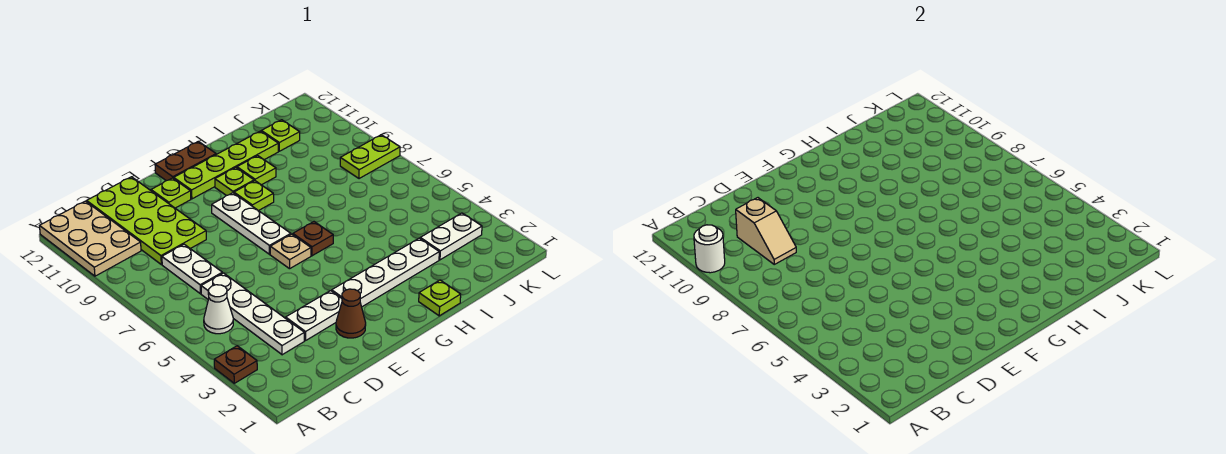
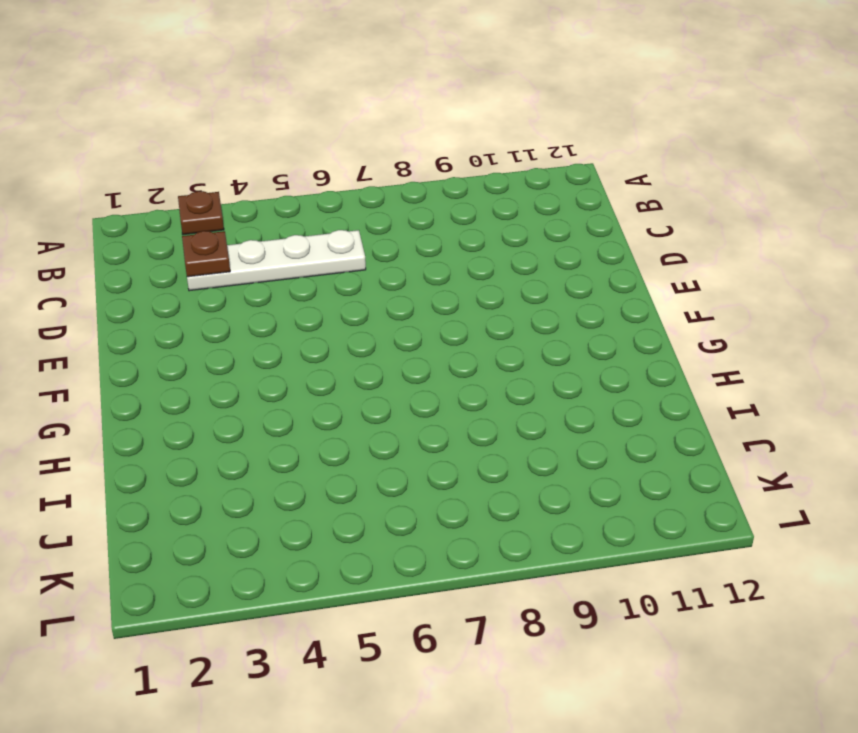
brown 1x1 plate [182,231,230,277] -> brown 1x1 plate moved to [293,222,333,256]
none -> tan 2x3 plate [40,201,141,276]
none -> white 1x1 cone [204,285,233,334]
none -> white 1x2 plate [162,244,222,294]

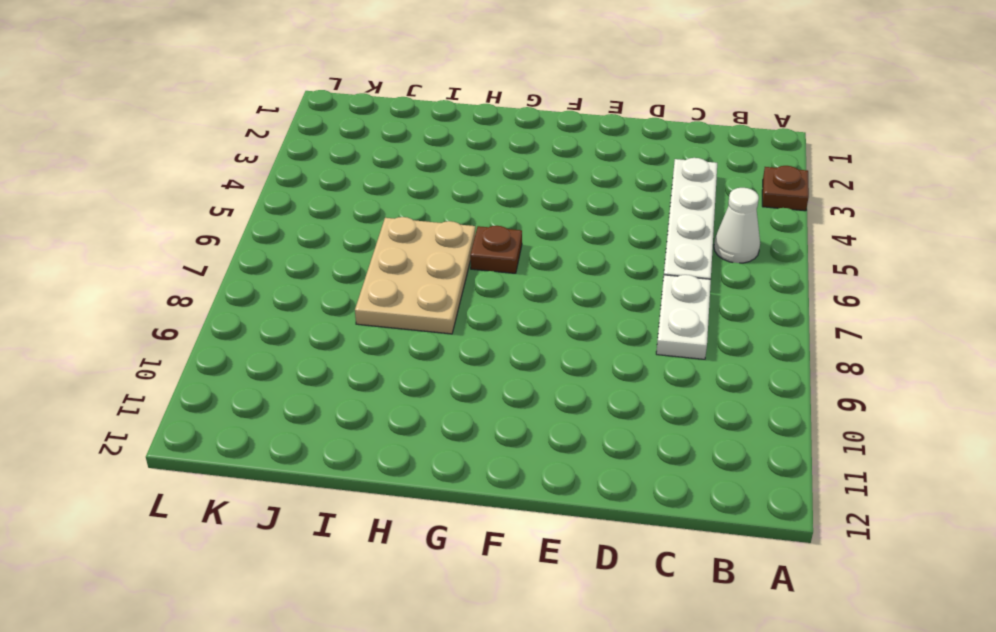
tan 2x3 plate [355,217,475,334] -> tan 2x3 plate moved to [40,201,141,276]
none -> lime 2x4 plate [87,177,206,264]
none -> white 1x2 plate [286,291,342,340]
none -> brown 1x1 cone [336,289,366,338]

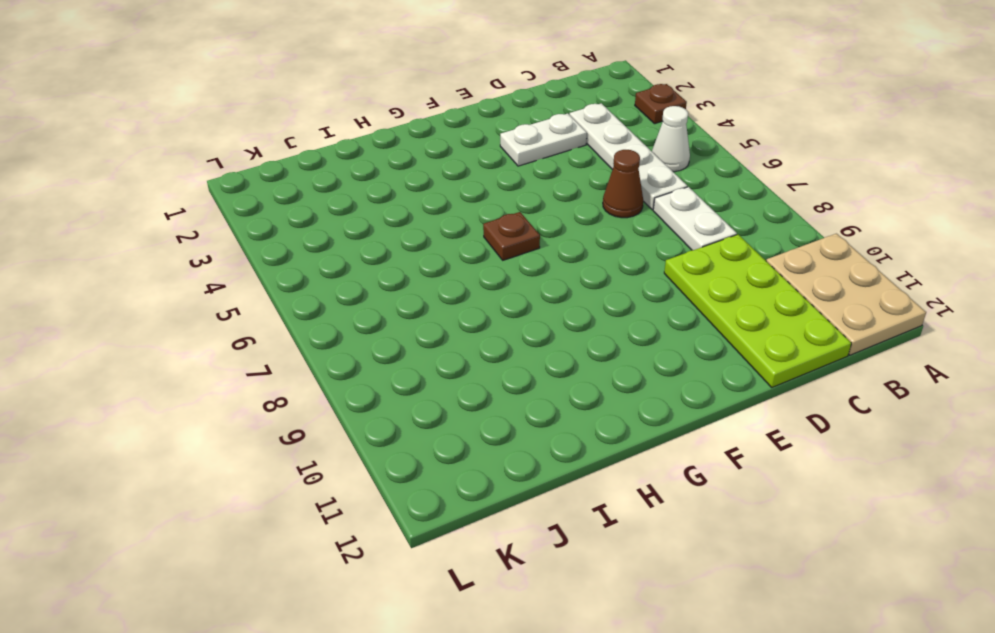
brown 1x1 cone [603,150,643,218] -> brown 1x1 cone moved to [336,289,366,338]
none -> lime 1x1 plate [151,178,191,208]
none -> white 1x4 plate [332,238,439,307]
none -> tan 1x1 plate [270,234,311,269]

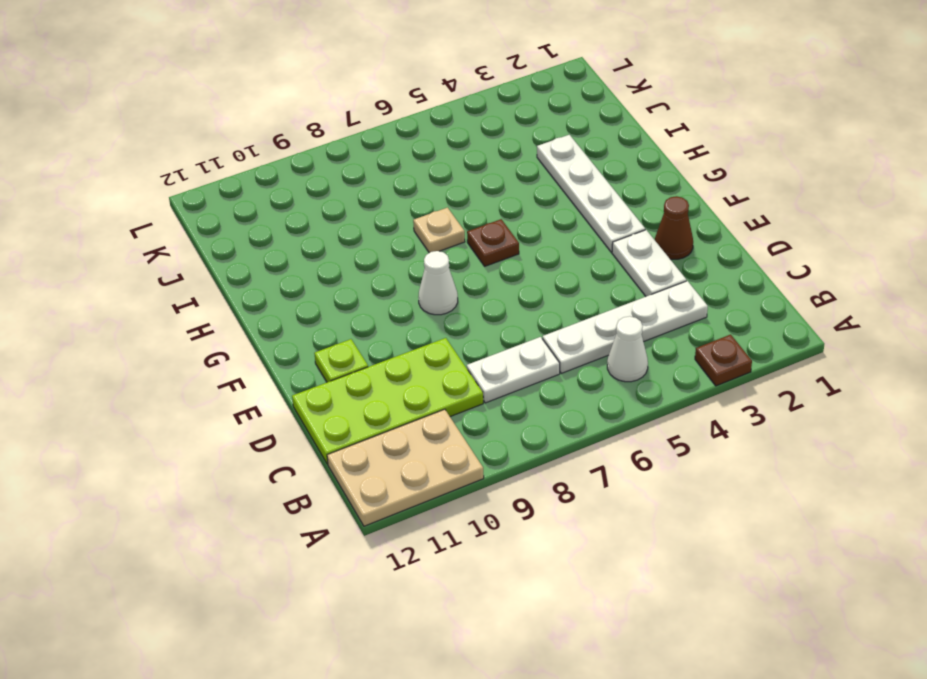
white 1x1 cone [418,251,458,315] -> white 1x3 plate [212,193,291,254]
tan 1x1 plate [413,208,465,253] -> tan 1x1 plate moved to [270,234,311,269]
none -> lime 1x4 plate [174,131,278,199]
none -> brown 1x2 plate [155,141,216,181]
none -> lime 1x1 plate [234,181,274,211]

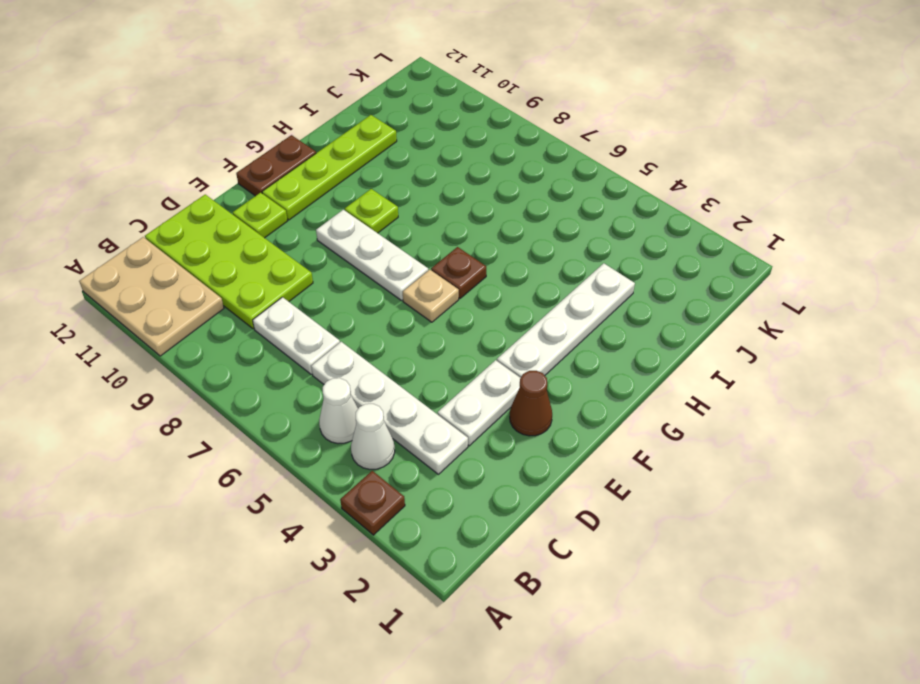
white 1x1 cone [351,404,395,469] -> none
none -> lime 1x1 plate [215,168,254,196]
none -> lime 1x1 plate [419,280,461,316]
none -> lime 1x1 plate [237,156,276,185]

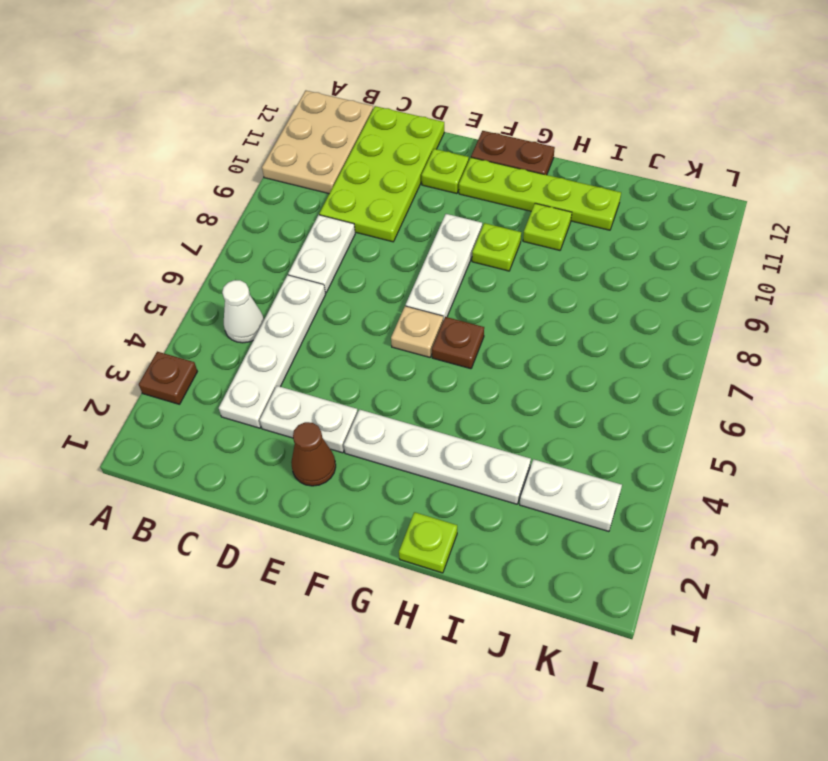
none -> lime 1x1 plate [215,168,254,196]
none -> lime 1x1 plate [261,120,300,151]
none -> lime 1x2 plate [340,135,400,179]

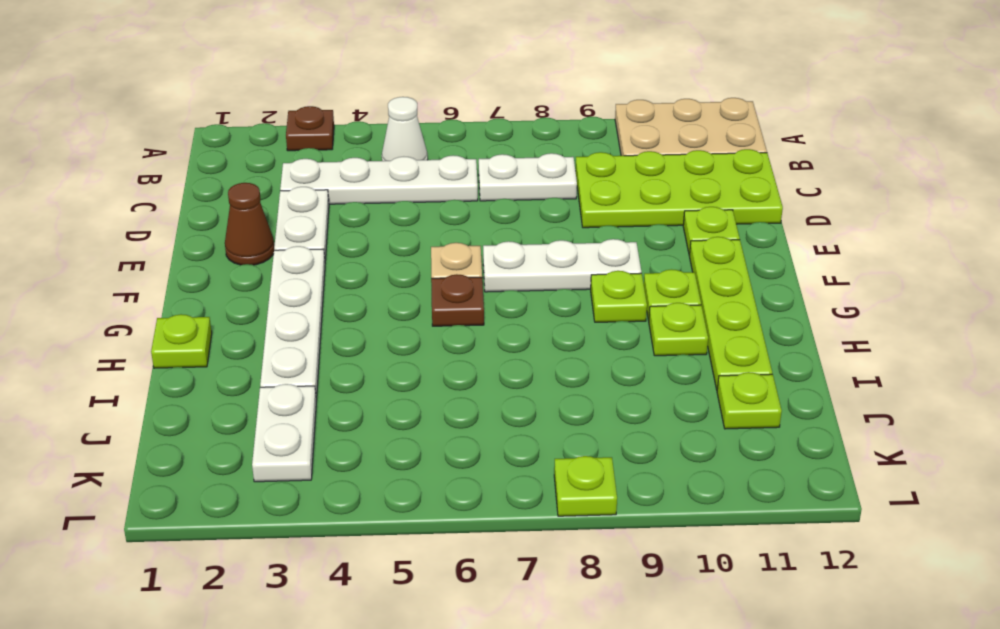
lime 1x1 plate [554,456,617,516] -> lime 1x2 plate [340,135,400,179]
none -> brown 1x2 plate [155,141,216,181]
none -> white 1x1 round brick [694,225,725,273]
none -> tan 1x2 slope [736,198,796,264]

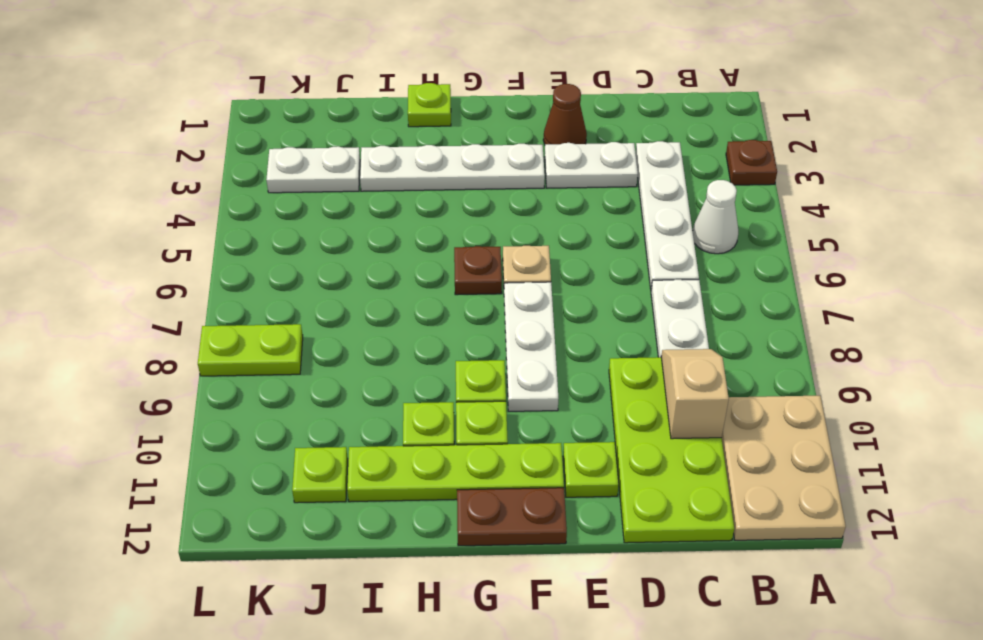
none -> white 1x1 round brick [694,225,725,273]

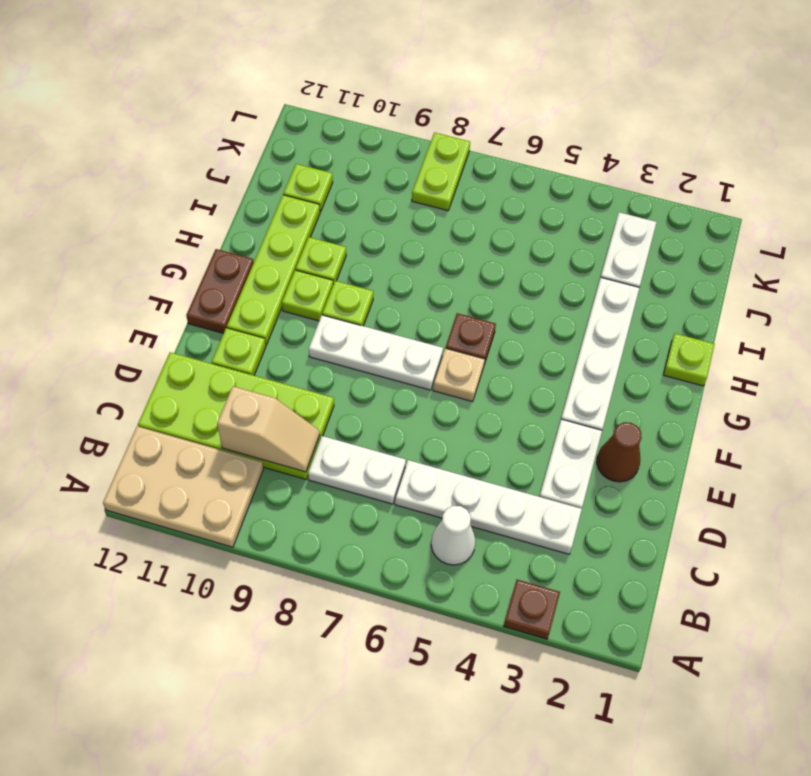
none -> white 1x1 round brick [694,225,725,273]

